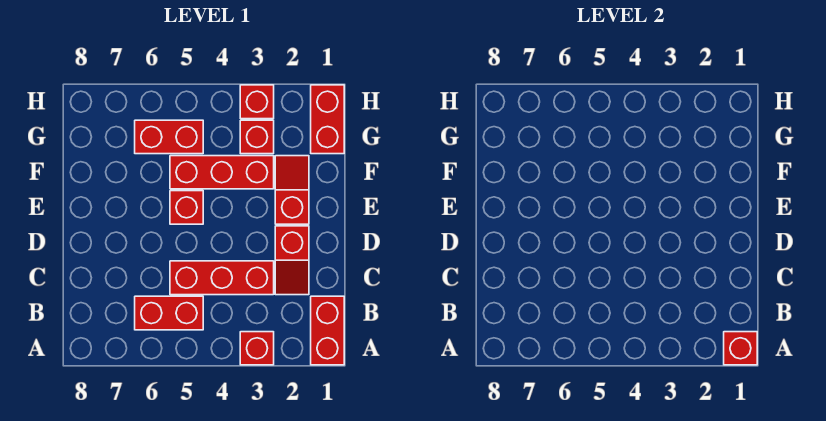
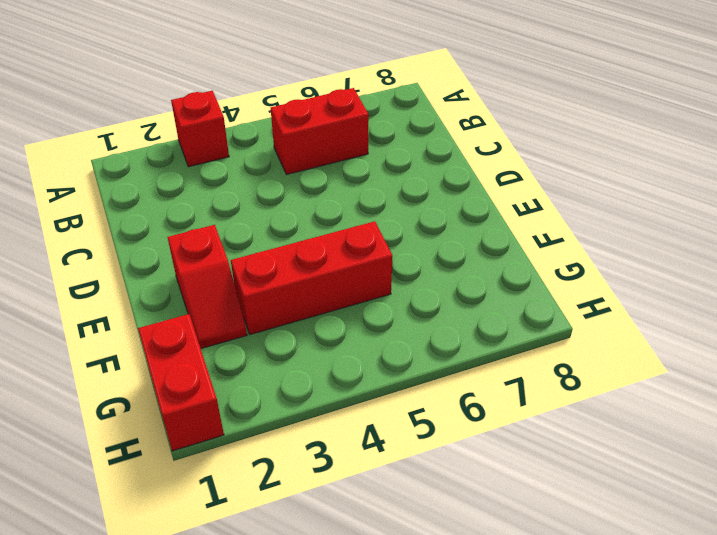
none -> red 1x2 brick [311,296,344,365]
none -> red 1x2 slope [275,226,309,295]
none -> red 1x3 brick [170,261,274,295]

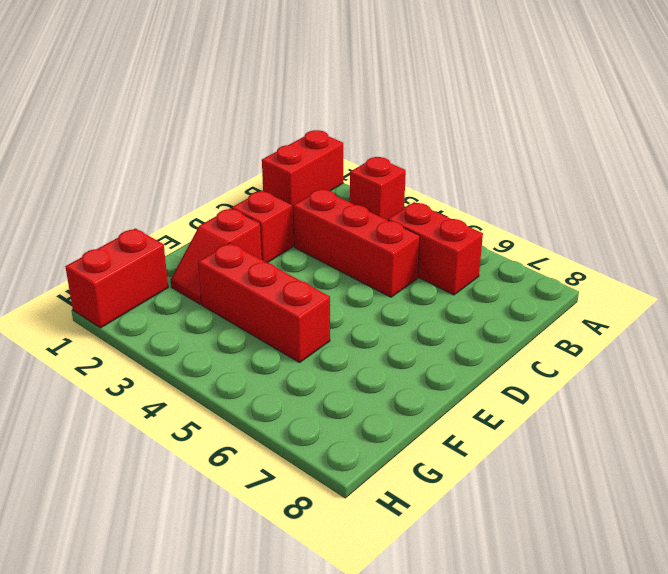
none -> red 1x1 brick [170,191,203,224]
none -> red 1x1 brick [240,120,274,154]
none -> red 1x2 brick [135,120,203,154]

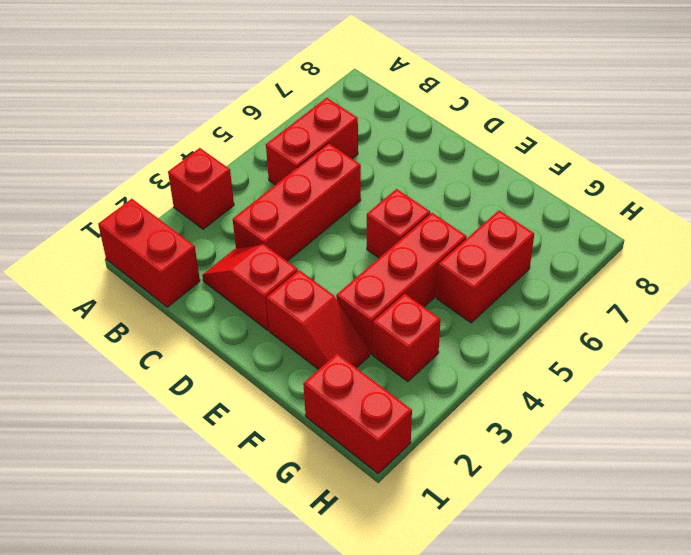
none -> red 1x1 brick [240,85,274,119]
none -> red 1x1 brick [724,332,757,365]

